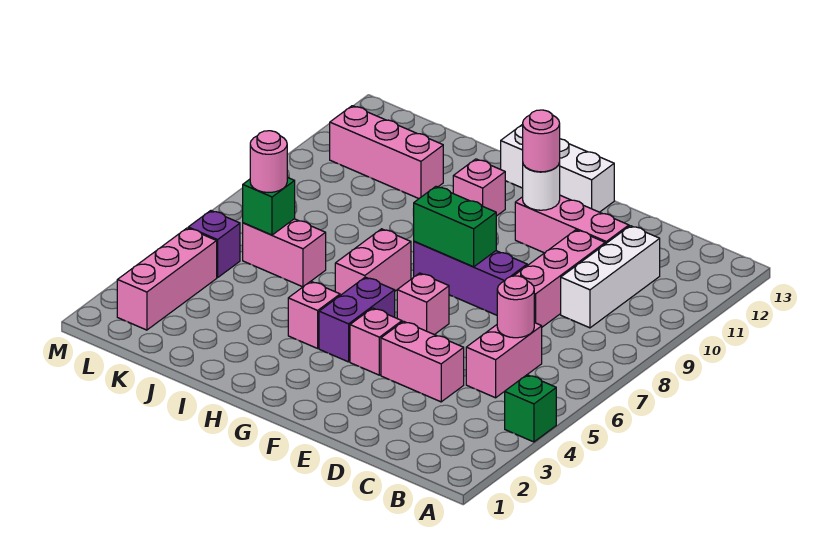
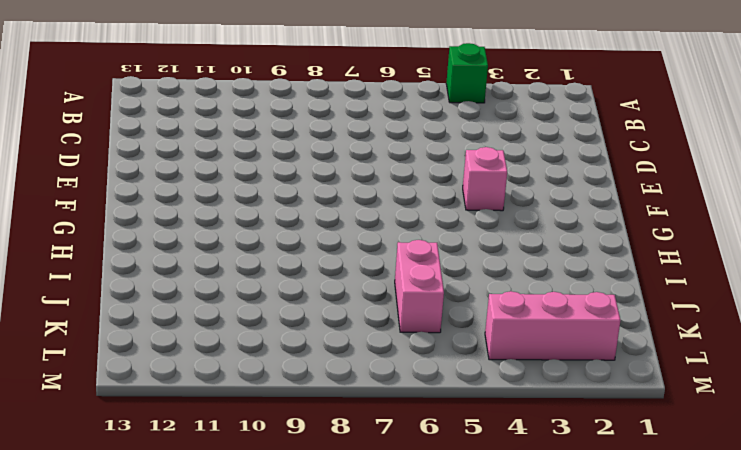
none -> pink 1x2 brick [466,323,542,398]
none -> white 1x3 brick [561,226,660,328]
none -> pink 1x2 brick [381,321,464,402]

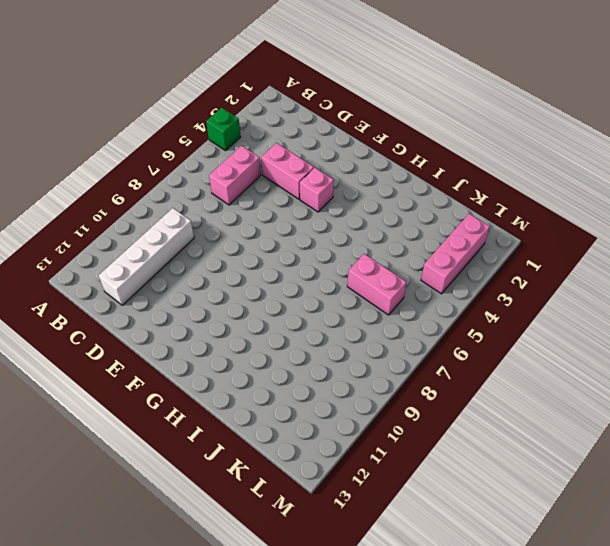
white 1x4 brick [99,208,194,305] -> white 1x3 brick [561,226,660,328]
none -> pink 1x3 brick [514,230,605,327]
none -> pink 1x3 brick [515,195,629,253]
none -> purple 1x3 brick [414,241,527,315]

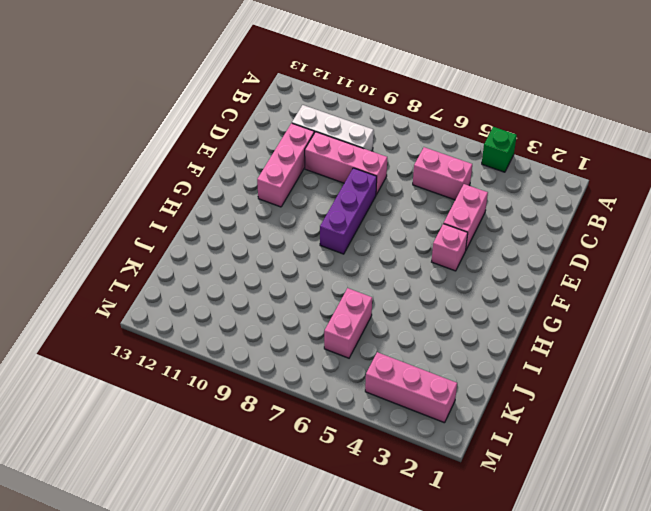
none -> pink 1x1 brick [397,273,449,335]
none -> white 1x3 brick [501,124,614,212]
none -> purple 1x2 brick [319,277,395,362]

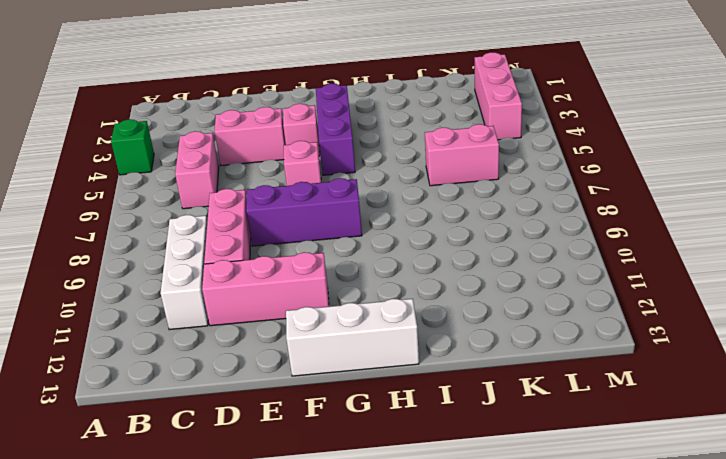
purple 1x3 brick [316,84,355,175] -> purple 1x2 brick [319,277,395,362]
none -> pink 1x1 brick [288,281,340,348]
none -> pink 1x2 brick [335,229,411,295]
none -> pink 1x1 brick [453,159,505,216]

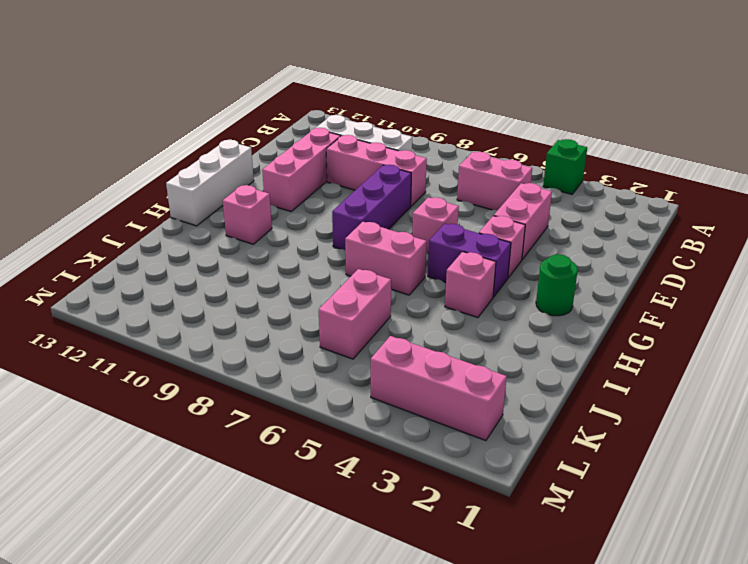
green 1x1 round brick [536,254,578,316] -> none
none -> pink 1x3 brick [330,106,443,199]
none -> purple 1x1 brick [188,211,240,278]
none -> pink 1x1 round brick [497,276,534,338]

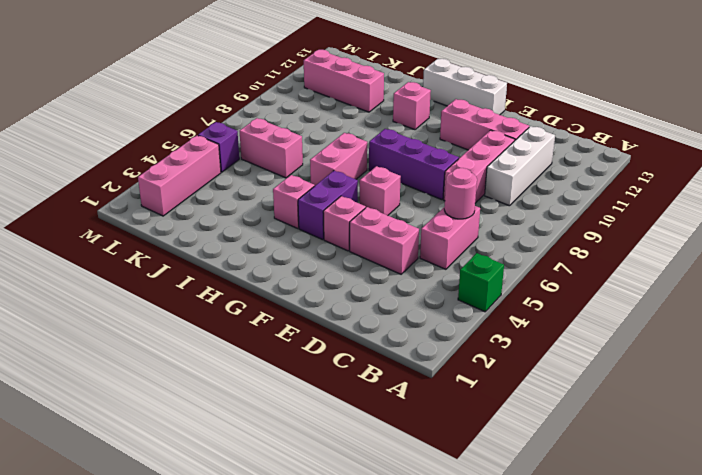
none -> green 1x2 brick [413,186,496,267]
none -> white 1x1 round brick [523,163,560,210]
none -> green 1x1 brick [243,177,295,235]

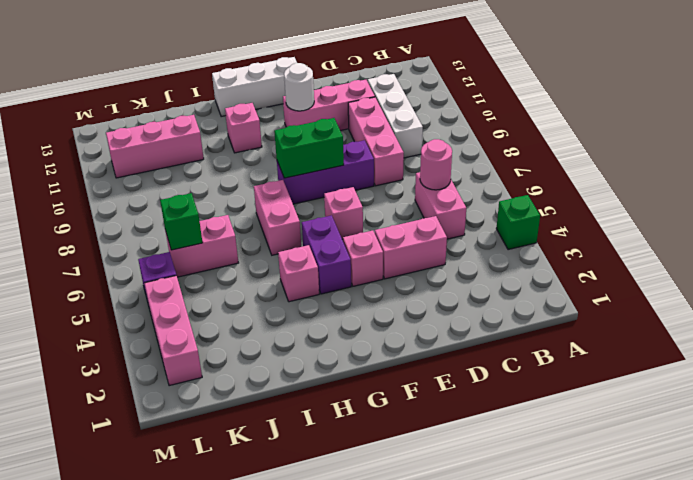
none -> pink 1x1 round brick [523,110,560,172]
none -> pink 1x1 round brick [250,131,287,193]

